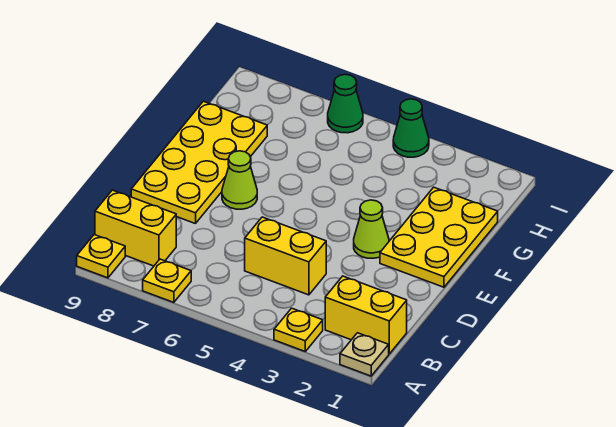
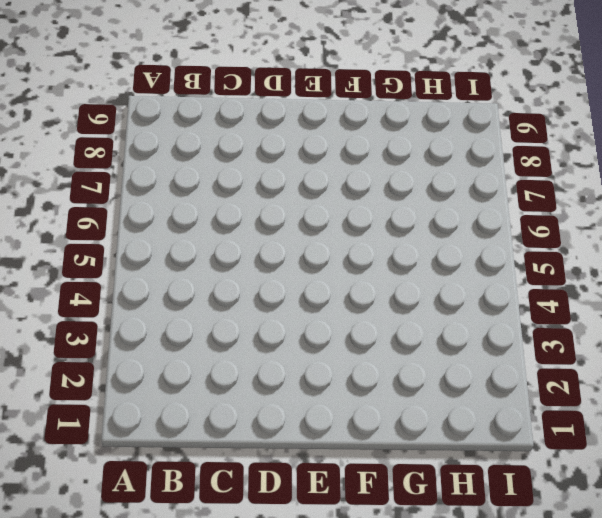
none -> tan 1x1 plate [340,333,389,376]
none -> yellow 1x1 plate [274,308,323,351]
none -> yellow 1x1 plate [143,259,191,302]

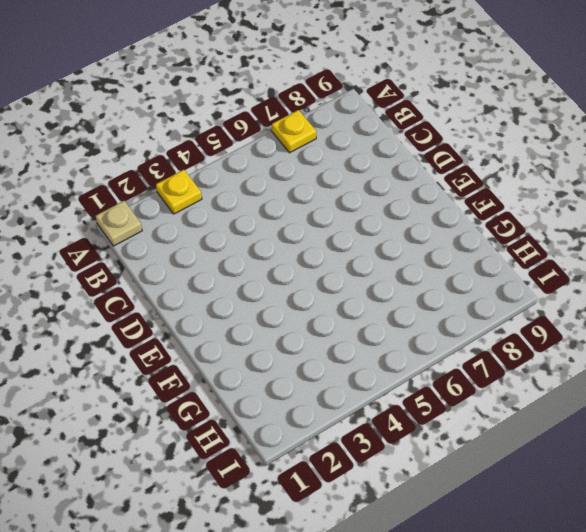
none -> yellow 1x1 plate [77,235,125,278]
none -> yellow 1x2 brick [325,276,407,354]
none -> yellow 1x2 brick [95,190,176,266]

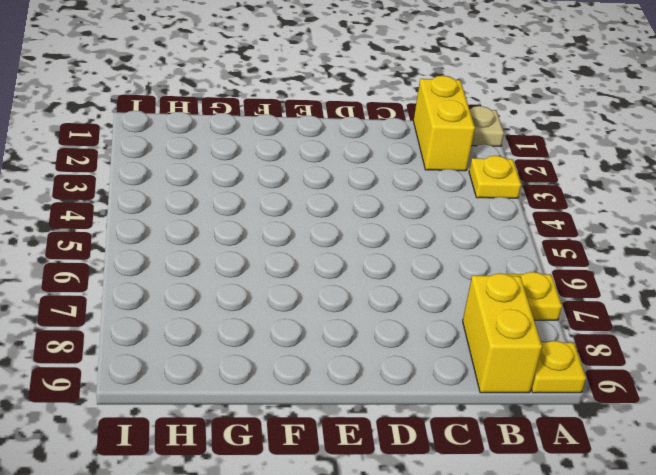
none -> yellow 1x2 brick [245,217,326,295]
none -> yellow 2x4 plate [131,101,267,224]
none -> yellow 2x3 plate [380,187,498,287]

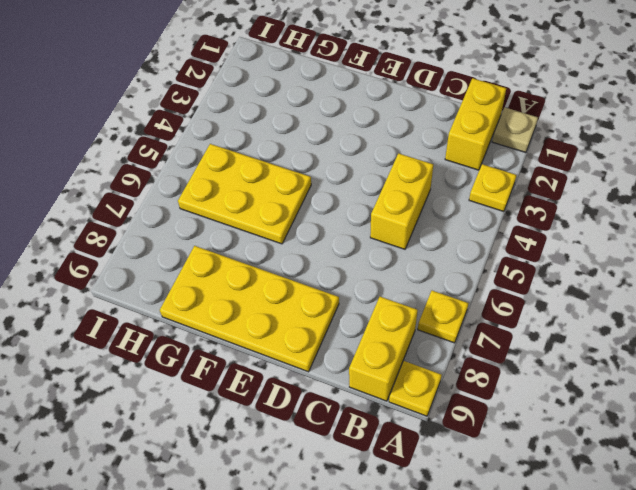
yellow 2x3 plate [178,144,311,244] -> yellow 2x3 plate moved to [380,187,498,287]
none -> lime 1x1 cone [354,200,389,258]
none -> lime 1x1 cone [222,151,257,209]
none -> green 1x1 cone [393,99,429,157]

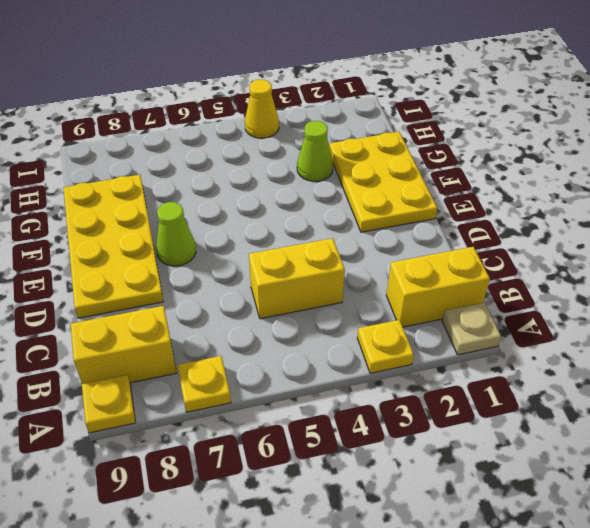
lime 1x1 cone [297,121,333,181] -> lime 1x1 cone moved to [354,200,389,258]
yellow 1x1 cone [245,79,279,138] -> green 1x1 cone [393,99,429,157]
none -> green 1x1 cone [328,74,363,133]

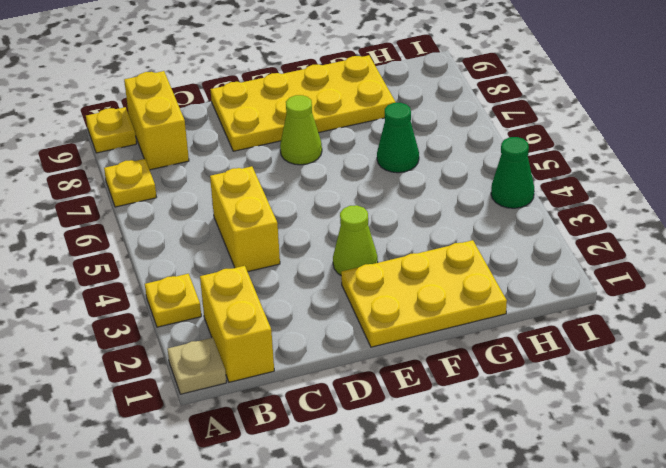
green 1x1 cone [377,103,419,173] -> green 1x1 cone moved to [328,74,363,133]

